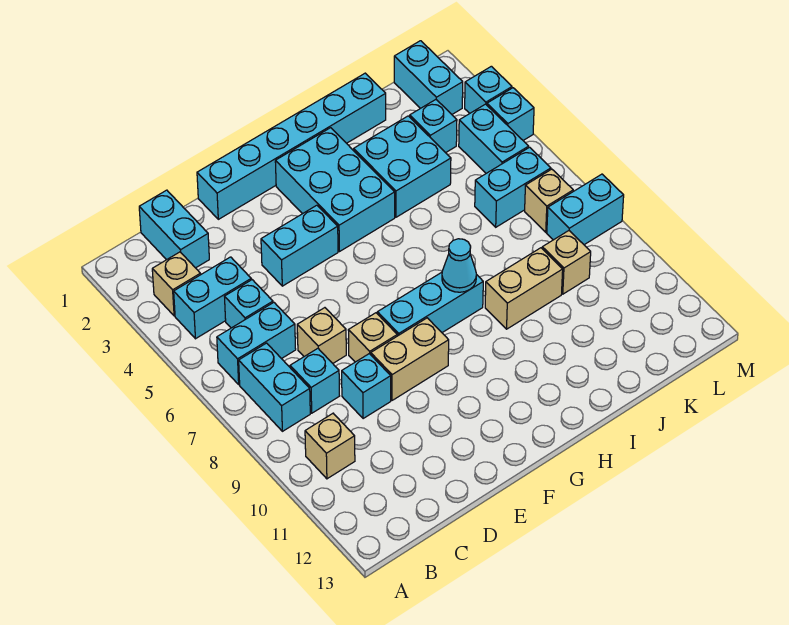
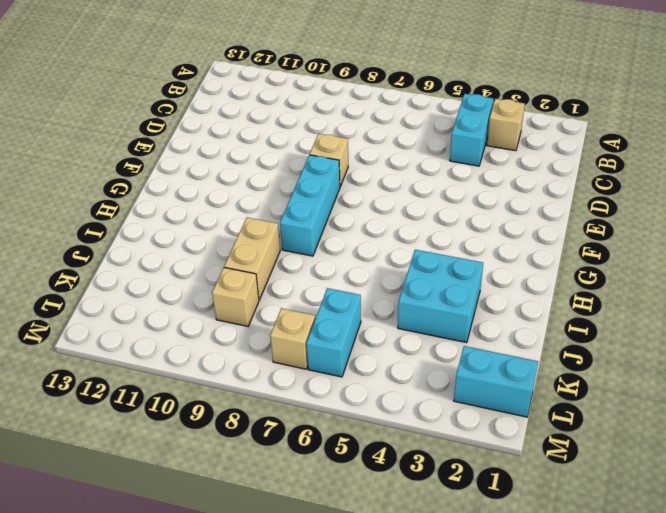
none -> cyan 1x2 brick [217,302,296,384]
none -> cyan 1x2 brick [239,343,310,431]
none -> tan 1x1 brick [305,413,355,479]

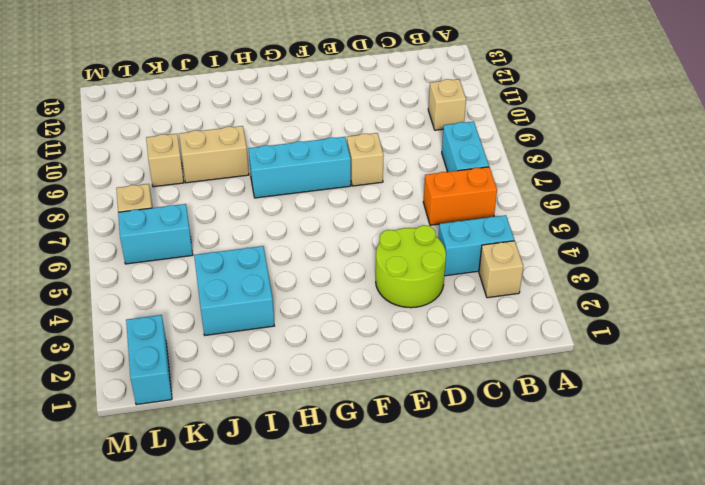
orange 1x2 brick [423,167,497,225] -> cyan 1x2 brick [217,302,296,384]
lime 2x2 round brick [376,225,446,308] -> cyan 1x2 brick [261,205,338,286]
none -> cyan 1x2 brick [139,190,209,268]
none -> cyan 1x1 brick [225,280,273,328]
none -> cyan 1x1 brick [290,349,339,413]

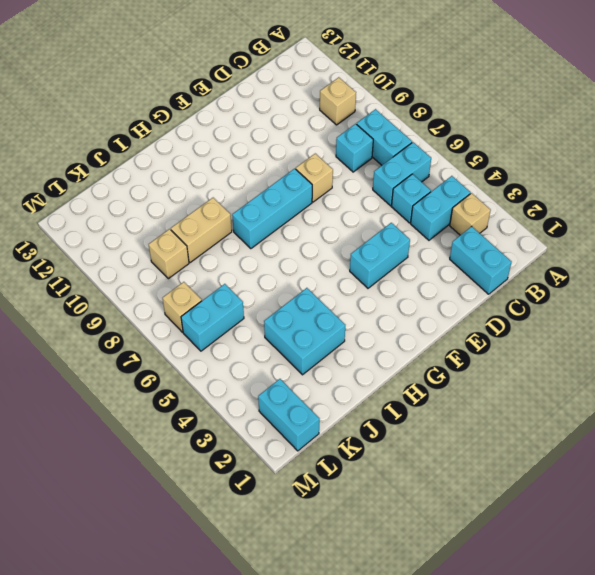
none -> tan 1x1 brick [297,308,346,363]
none -> cyan 1x1 brick [342,354,391,419]
none -> cyan 1x6 brick [197,73,386,219]

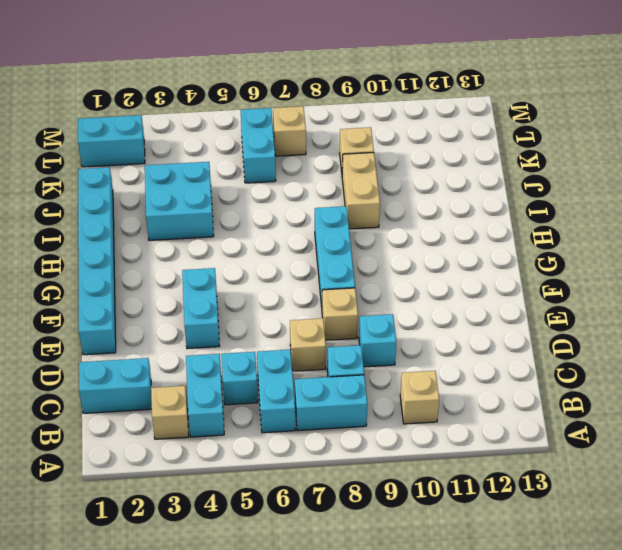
none -> tan 1x2 brick [371,318,449,400]
none -> cyan 2x3 brick [275,128,395,252]
none -> cyan 1x1 brick [410,100,457,153]

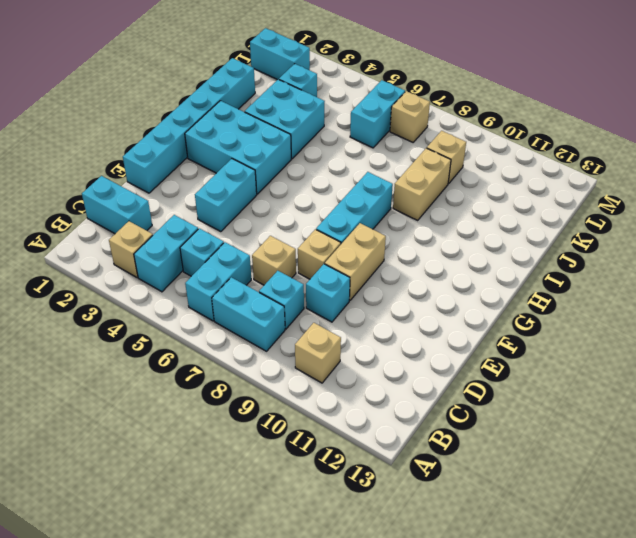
none -> cyan 1x2 brick [459,104,529,173]
none -> cyan 1x2 brick [547,174,624,245]
none -> cyan 1x1 brick [465,66,512,113]

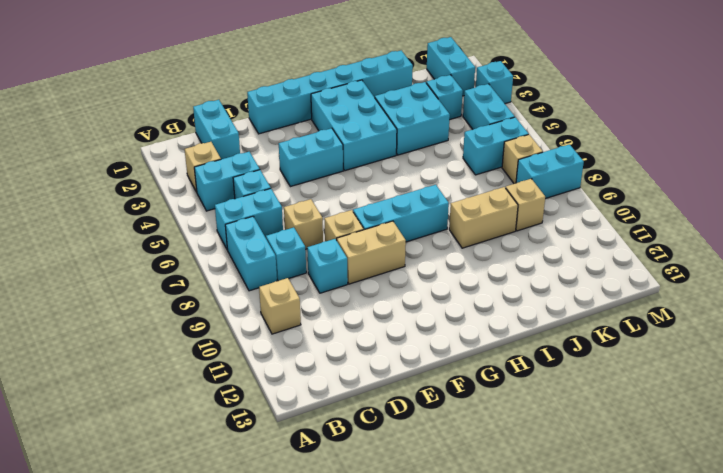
none -> cyan 1x1 brick [487,88,534,140]
none -> cyan 1x1 cone [442,239,476,292]

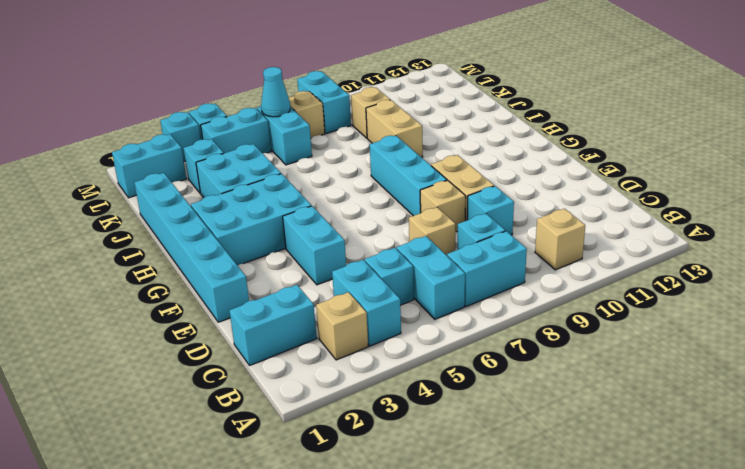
cyan 1x1 cone [261,67,290,117] -> cyan 1x1 cone moved to [442,239,476,292]

